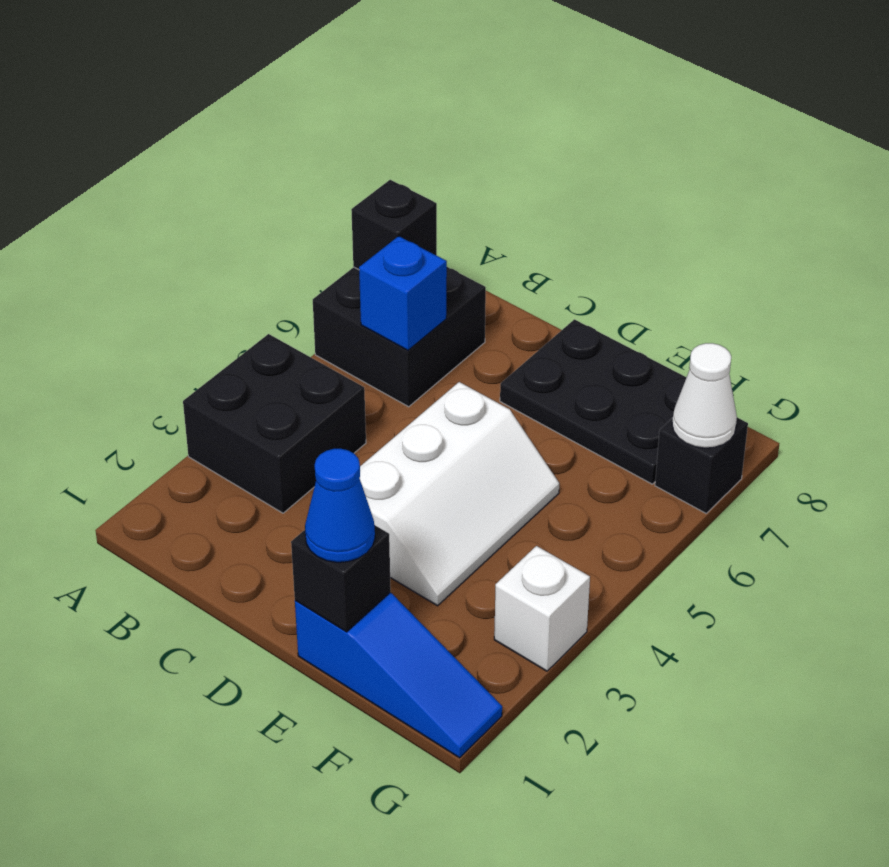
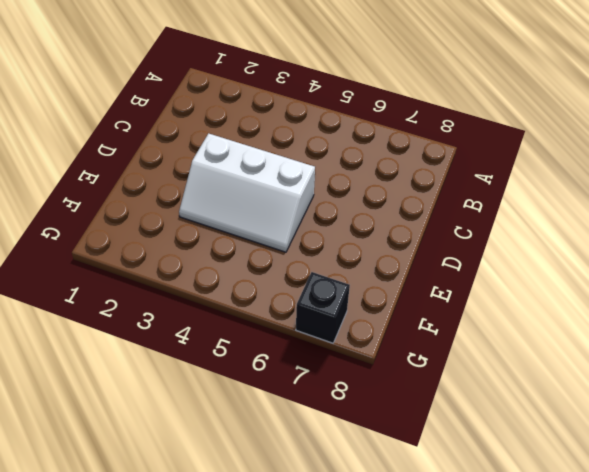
none -> black 2x2 brick [183,334,366,513]
none -> black 2x2 brick [313,267,486,407]
none -> black 2x3 plate [500,319,687,484]

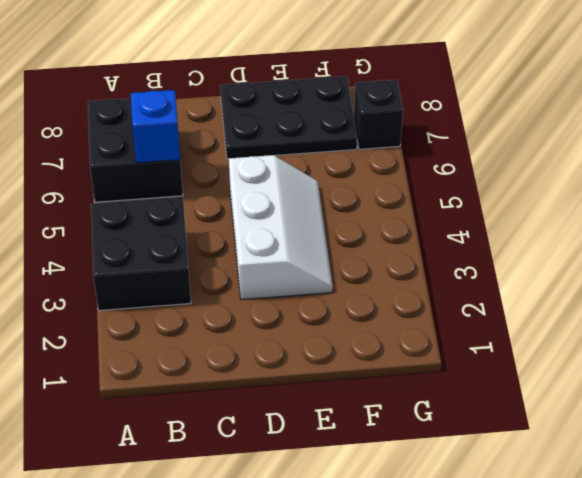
none -> blue 1x3 slope [295,593,502,758]
none -> white 1x1 brick [494,546,590,671]
none -> black 1x1 brick [351,180,437,270]

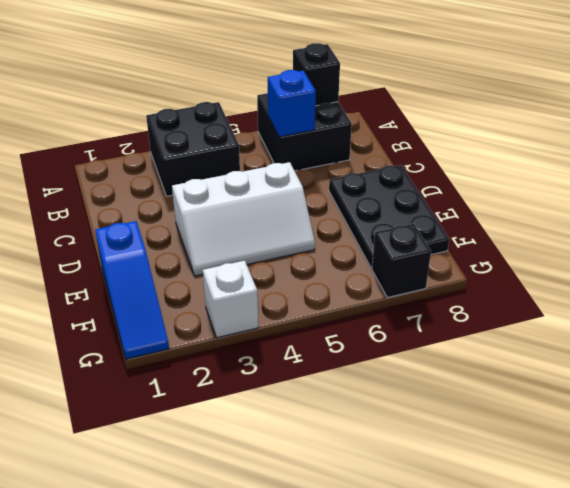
none -> black 1x1 brick [291,525,391,632]
none -> white 1x1 cone [672,343,737,448]
none -> blue 1x1 cone [305,449,375,562]

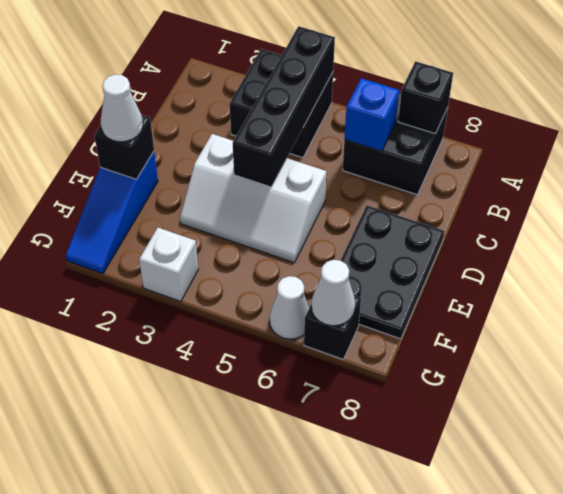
black 1x4 brick [233,26,335,187] -> none
white 1x1 cone [101,75,143,142] -> blue 1x1 cone [305,449,375,562]
white 1x1 cone [270,276,309,339] -> none

